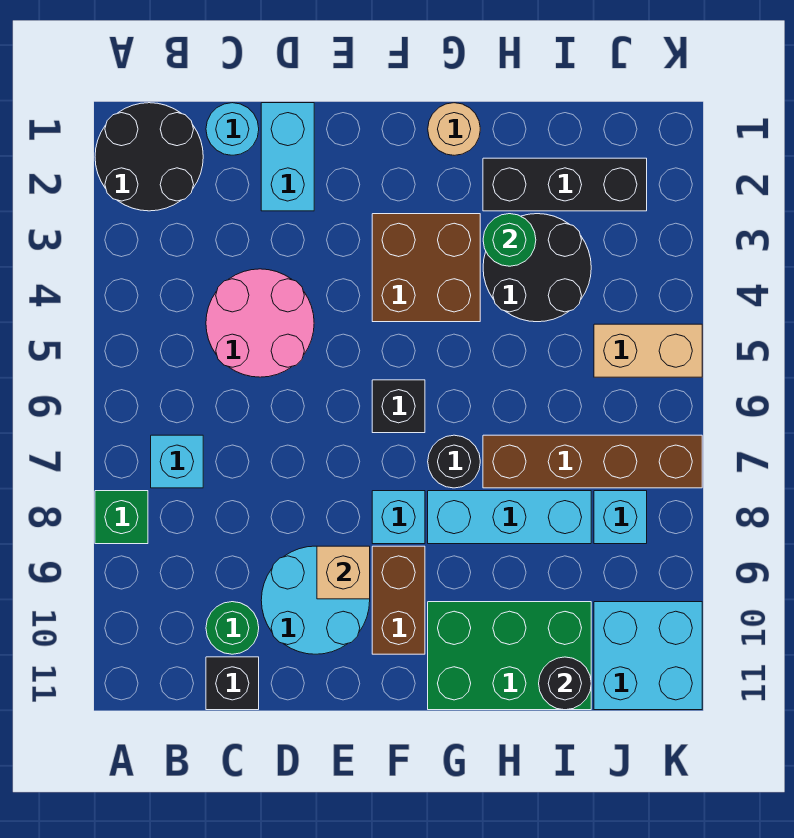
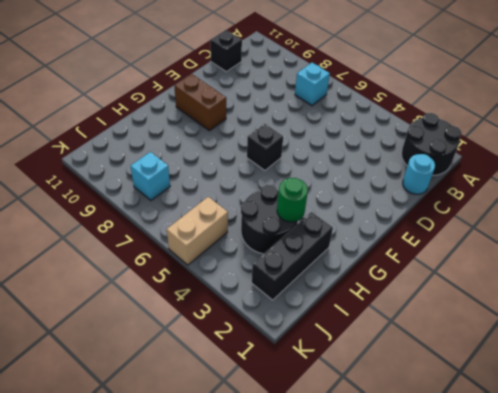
none -> green 1x1 brick [95,491,148,544]
none -> pink 2x2 round brick [206,269,314,377]
none -> green 1x1 round brick [206,602,259,654]

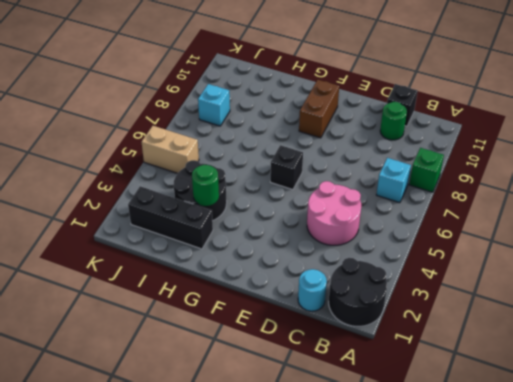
none -> cyan 1x2 brick [261,103,314,211]
none -> cyan 2x2 round brick [261,546,370,654]
none -> brown 2x2 brick [372,214,480,322]

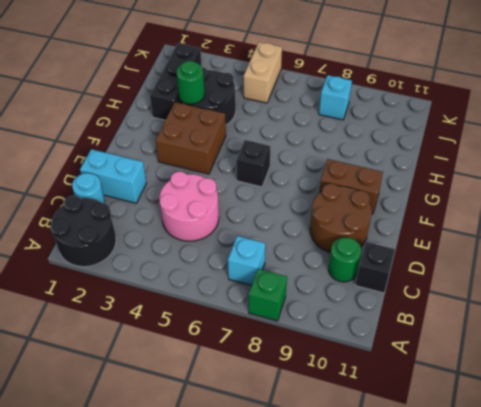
brown 2x2 round brick [310,184,372,253] -> cyan 2x2 round brick [261,546,370,654]
none -> cyan 1x1 brick [372,491,425,544]
none -> tan 1x1 round brick [428,103,480,155]
none -> black 1x1 round brick [428,435,480,488]

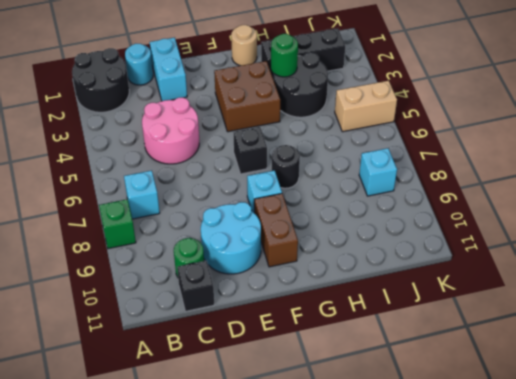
none -> cyan 1x3 brick [428,491,591,544]
none -> green 2x3 brick [428,602,591,710]
none -> brown 1x4 brick [483,435,702,488]

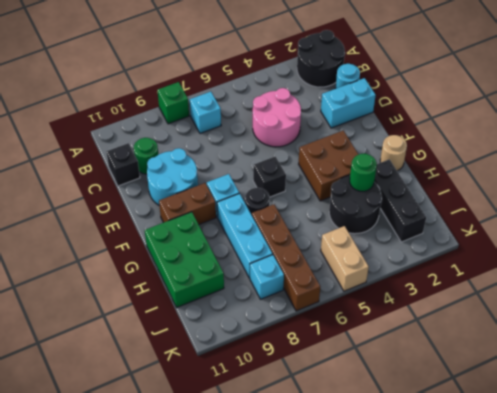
none -> cyan 2x2 brick [594,602,702,710]
none -> tan 1x1 brick [317,546,370,599]
none -> black 1x1 round brick [539,657,591,710]

